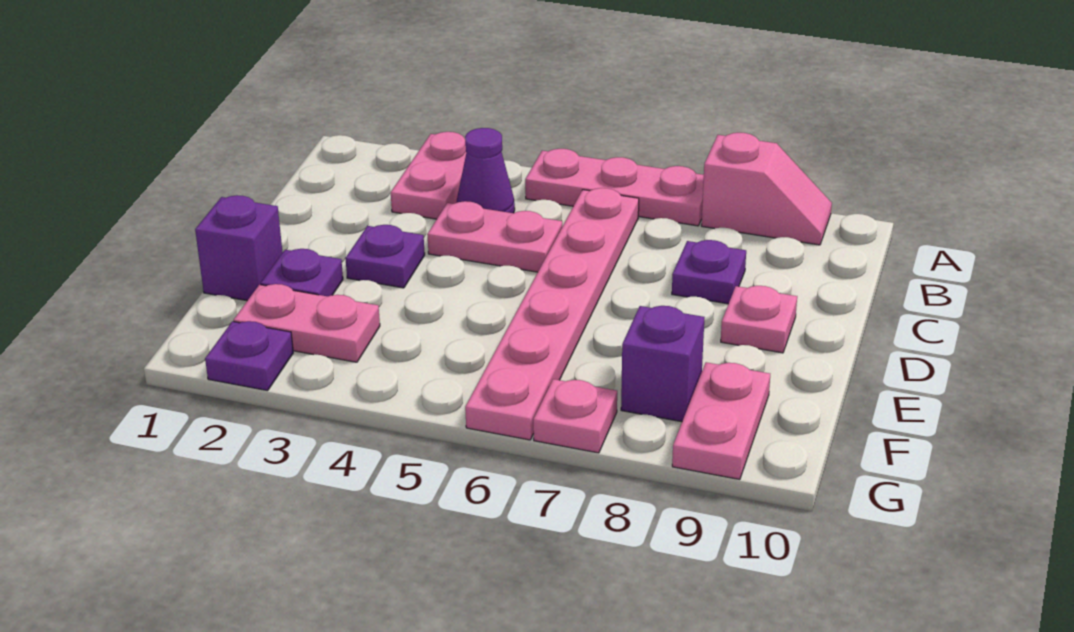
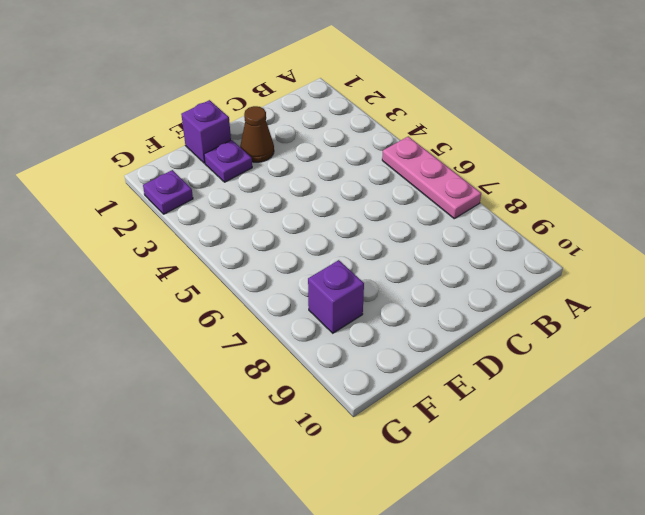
brown 1x1 cone [240,106,274,162] -> none
none -> pink 1x2 plate [391,132,466,219]
none -> pink 1x2 slope [701,133,832,245]
none -> purple 1x1 cone [457,128,515,213]

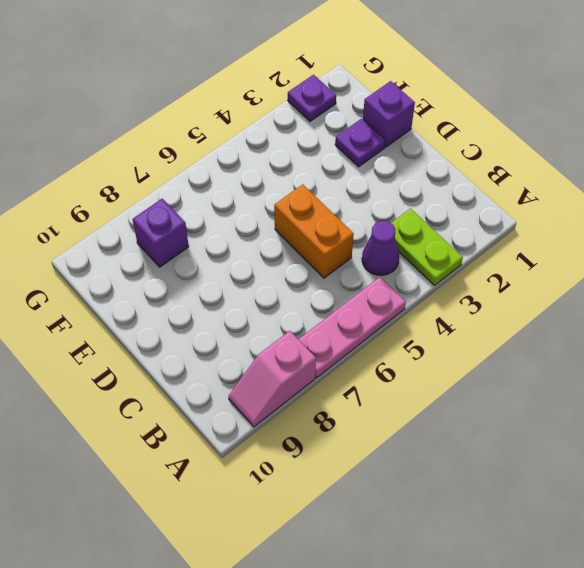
lime 1x2 plate [391,209,463,285] -> pink 1x2 plate [391,132,466,219]
orange 1x2 brick [274,184,354,278] -> pink 1x2 plate [427,201,562,272]
none -> pink 1x6 plate [465,188,639,440]
none -> purple 1x1 plate [672,240,746,304]
none -> purple 1x1 plate [345,225,425,288]

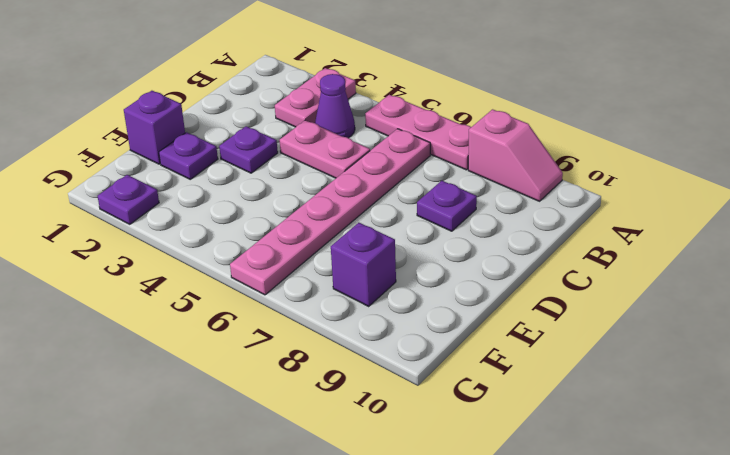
none -> pink 1x1 plate [721,286,797,353]
none -> pink 1x2 plate [234,284,380,362]
none -> pink 1x2 plate [672,362,770,480]

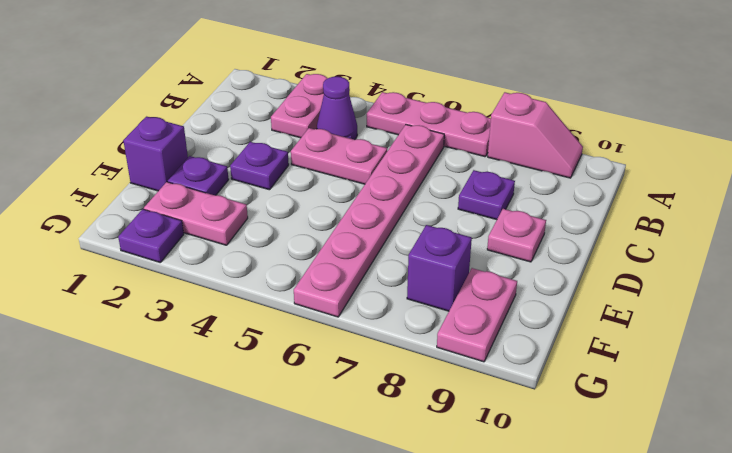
none -> pink 1x1 plate [533,379,617,453]

